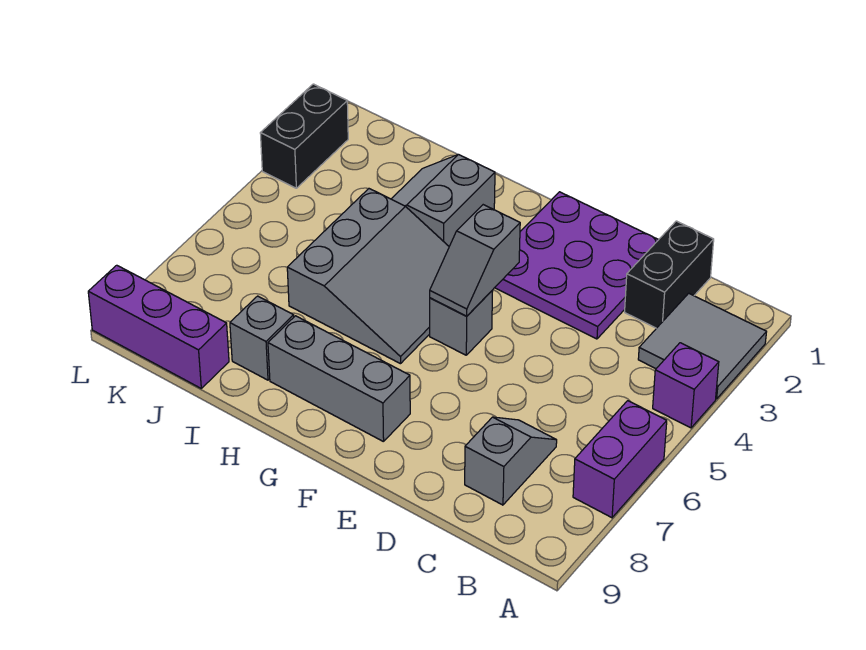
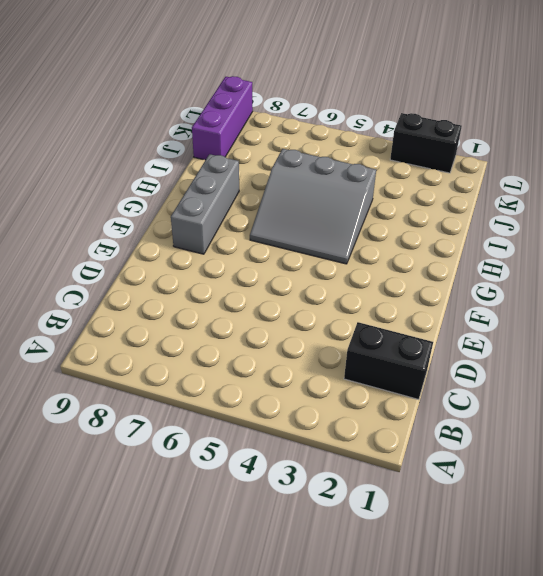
none -> grey 2x2 tile [638,293,766,399]
none -> purple 1x1 brick [653,343,719,428]
none -> purple 1x2 brick [573,401,667,518]

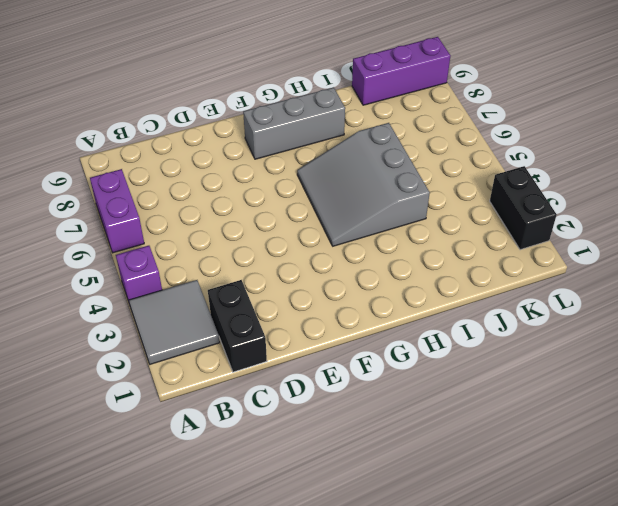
none -> grey 1x2 slope [465,417,557,505]
none -> purple 3x3 plate [495,192,658,339]
none -> grey 1x1 brick [430,291,493,355]

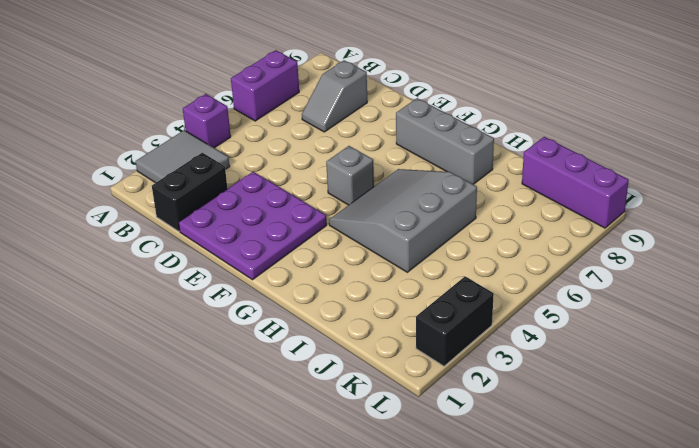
none -> grey 2x2 slope [392,155,495,246]
none -> grey 1x1 brick [230,296,294,380]
none -> grey 1x2 slope [430,205,520,316]

